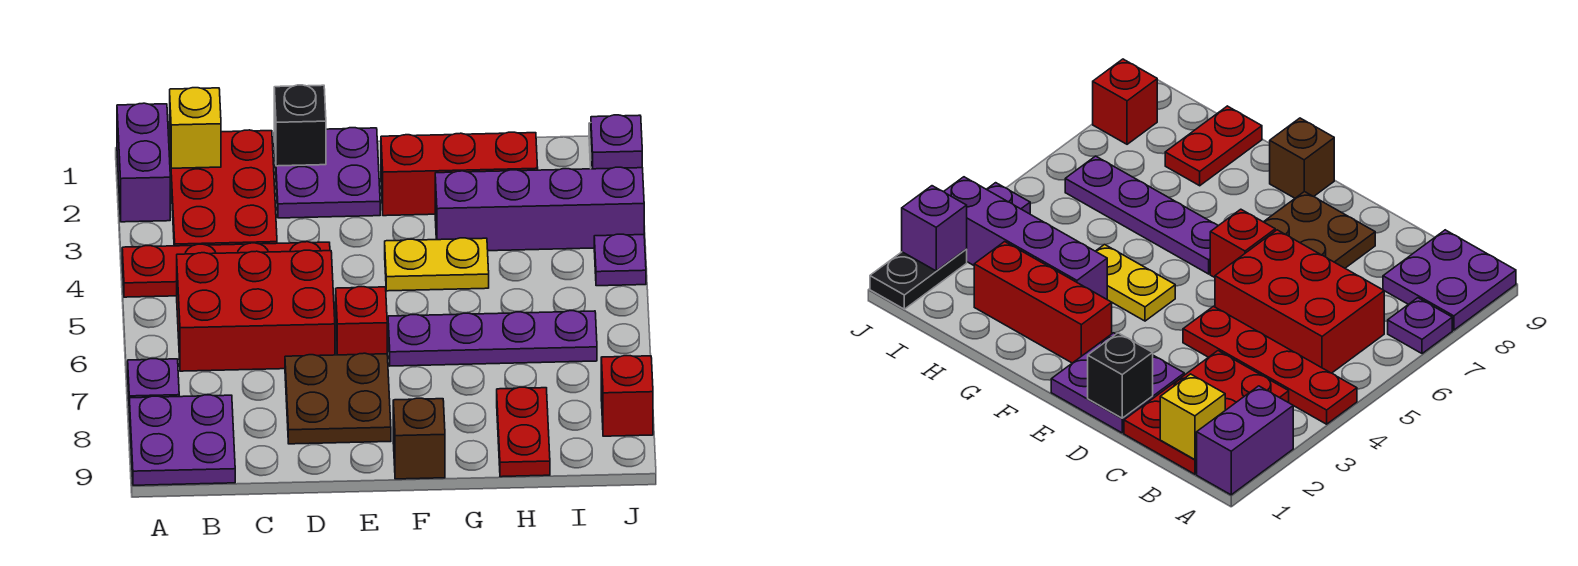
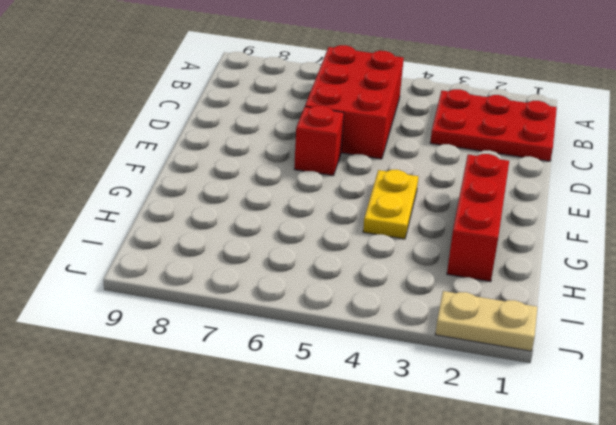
tan 1x2 plate [435,291,537,351] -> black 1x2 plate [870,249,967,309]
none -> purple 1x2 brick [117,103,170,222]
none -> red 1x4 plate [122,242,330,297]
none -> purple 1x1 plate [128,359,179,398]

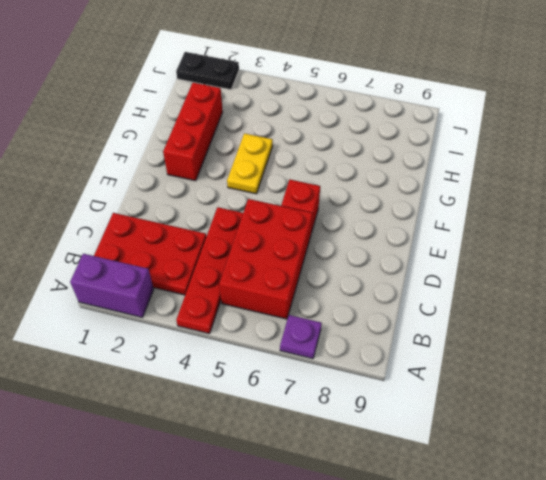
none -> purple 2x2 plate [129,395,235,485]
none -> purple 2x2 plate [274,128,380,218]
none -> brown 2x2 plate [285,353,391,444]

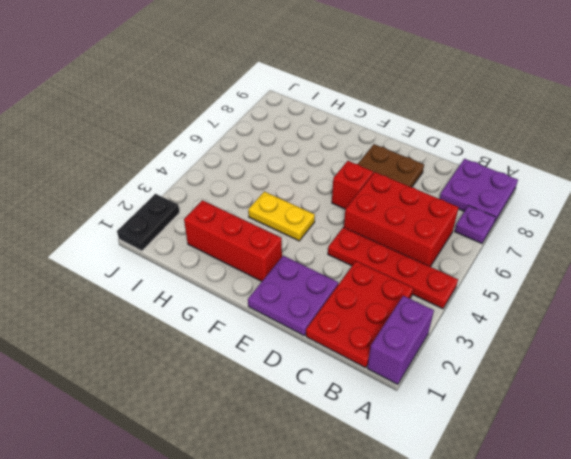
none -> purple 1x4 plate [388,311,597,366]
none -> brown 1x1 brick [393,398,445,479]
none -> purple 1x4 brick [435,167,644,251]

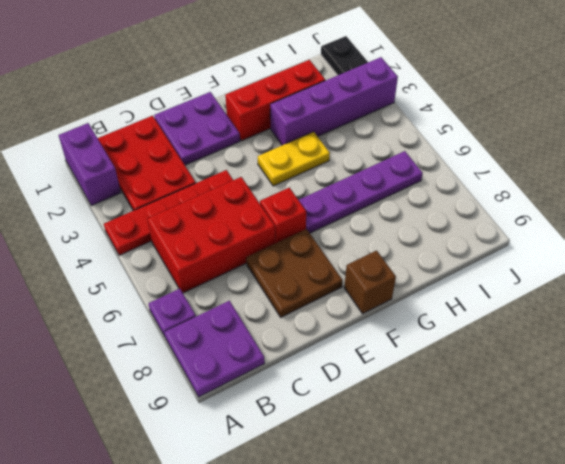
none -> red 1x2 plate [497,387,550,477]
none -> purple 1x1 plate [594,234,646,286]
none -> red 1x1 brick [601,356,653,436]

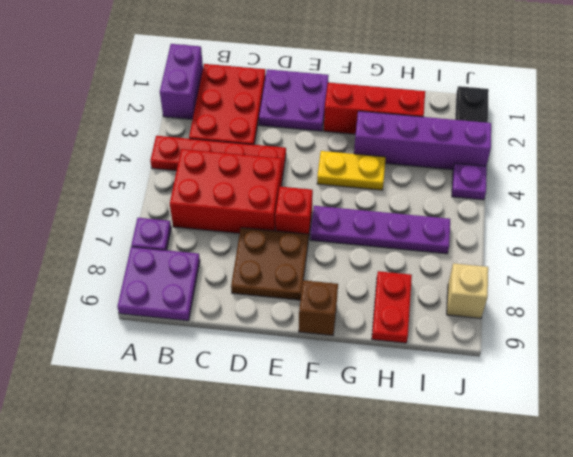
tan 1x1 brick [447,263,488,318] -> red 1x1 brick [601,356,653,436]
none -> yellow 1x1 brick [170,88,221,168]
none -> black 1x1 brick [274,85,326,166]
none -> purple 1x1 brick [591,115,642,169]

